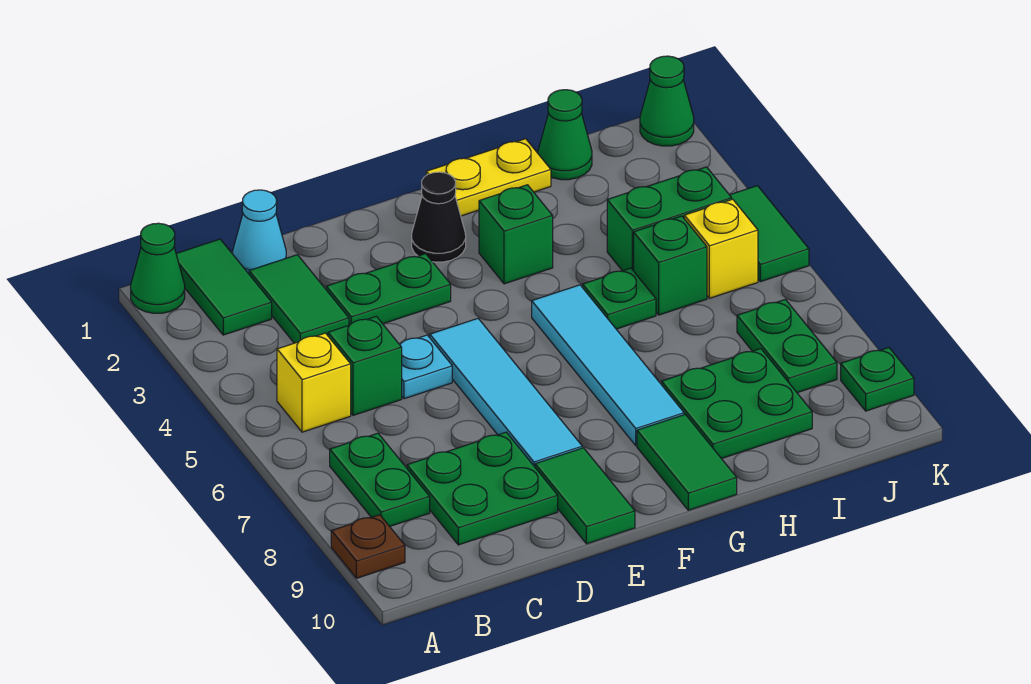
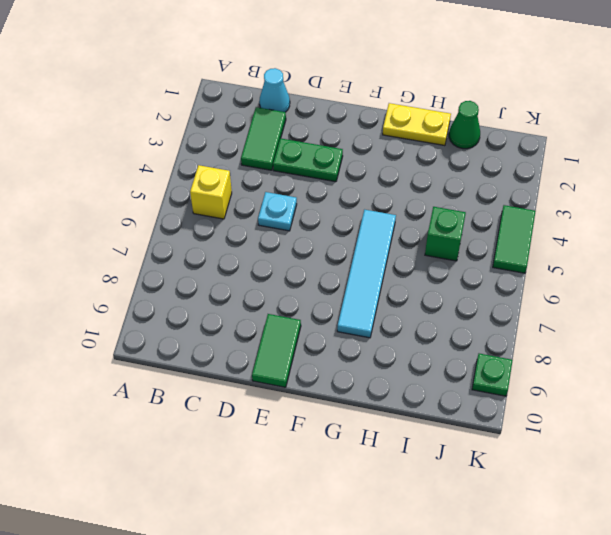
none -> green 1x1 cone [131,223,185,313]
none -> brown 1x1 plate [331,515,405,578]
none -> green 1x2 tile [176,239,272,335]

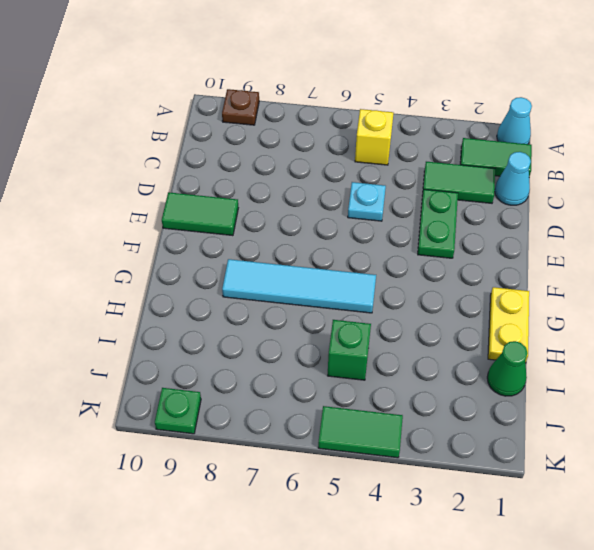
cyan 1x1 cone [497,97,532,144] -> green 1x1 cone [131,223,185,313]
none -> green 1x2 plate [330,433,430,526]
none -> green 1x1 brick [328,316,402,415]
none -> green 2x2 plate [407,432,558,545]

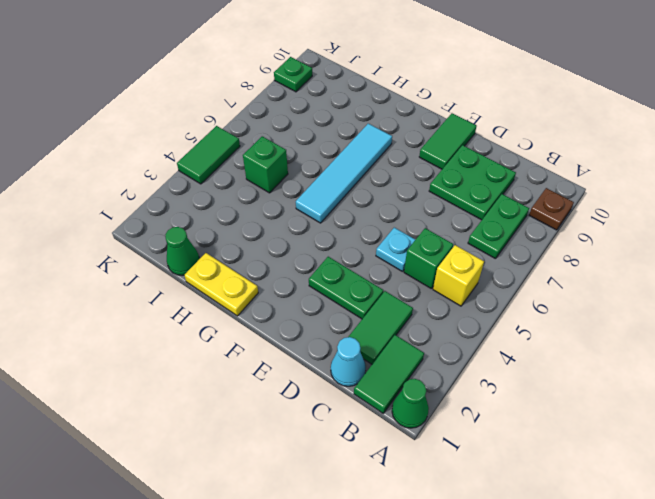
none -> cyan 1x4 tile [430,319,582,467]
none -> black 1x1 cone [412,172,466,262]
none -> green 1x1 brick [479,185,553,284]

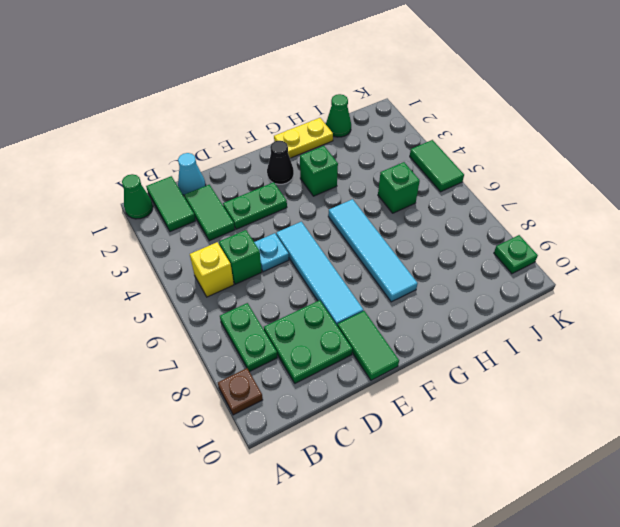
none -> green 1x2 tile [637,414,737,510]
none -> green 1x1 plate [583,268,656,329]
none -> green 2x2 plate [662,349,812,459]

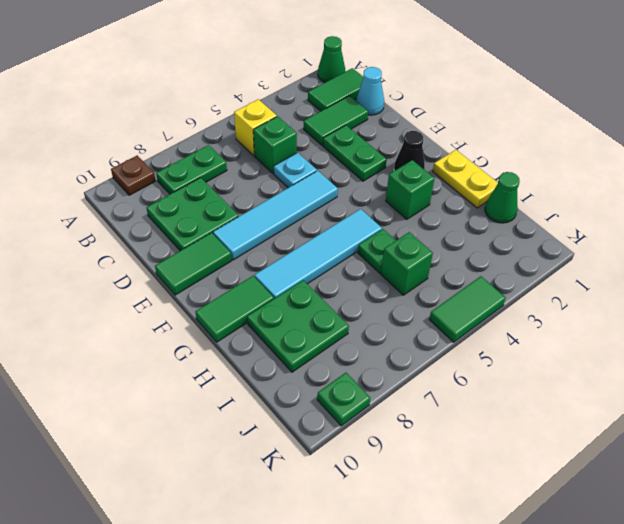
none -> green 1x2 brick [607,167,732,271]
none -> yellow 1x1 brick [684,199,758,298]
none -> green 1x2 plate [737,299,837,393]

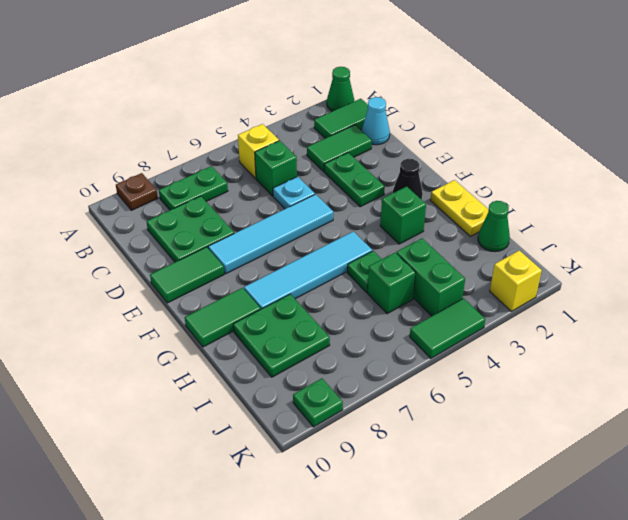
yellow 1x1 brick [490,250,542,311] -> yellow 1x1 brick moved to [684,199,758,298]
none -> green 1x2 plate [737,299,837,393]
none -> green 1x1 cone [640,56,694,146]

